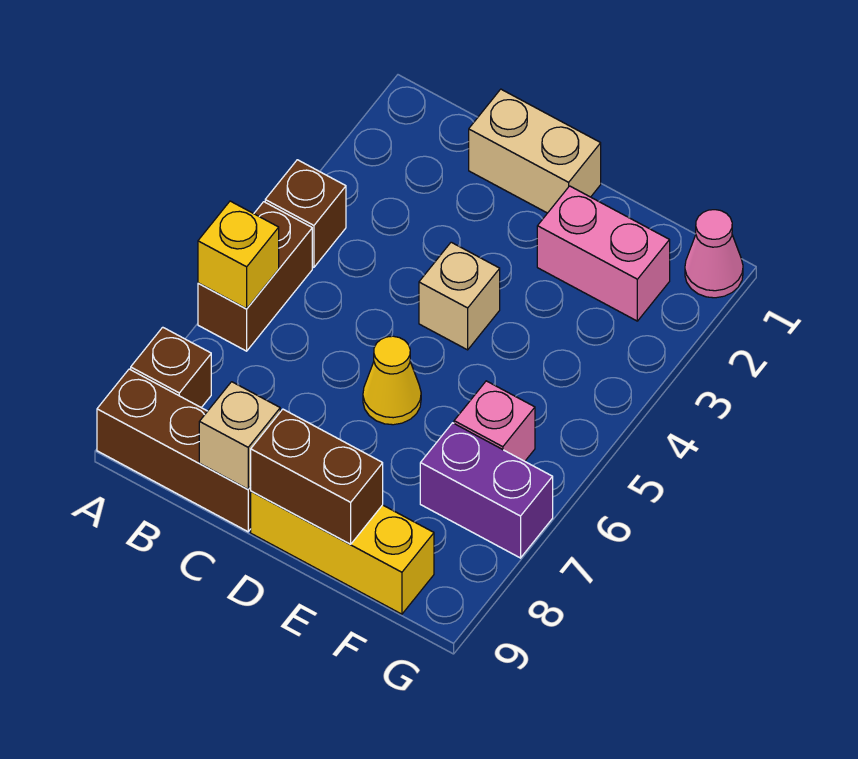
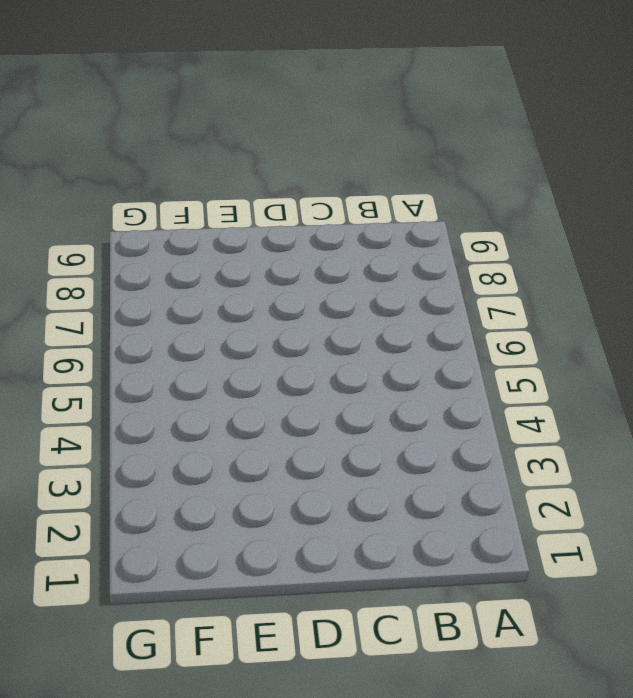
none -> brown 1x1 brick [265,160,346,267]
none -> brown 1x2 brick [198,202,312,351]
none -> brown 1x1 brick [131,327,211,408]

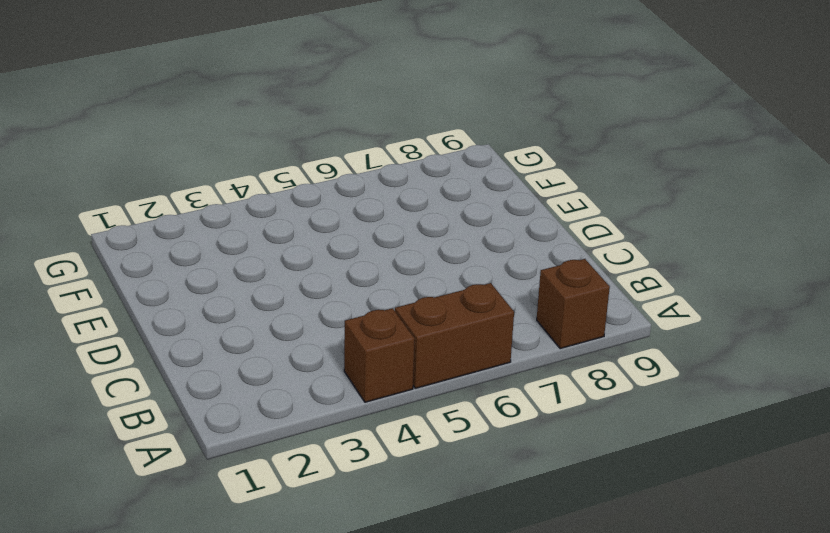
none -> brown 1x3 brick [97,369,251,532]
none -> tan 1x2 brick [469,89,601,213]
none -> tan 1x1 brick [419,242,500,350]

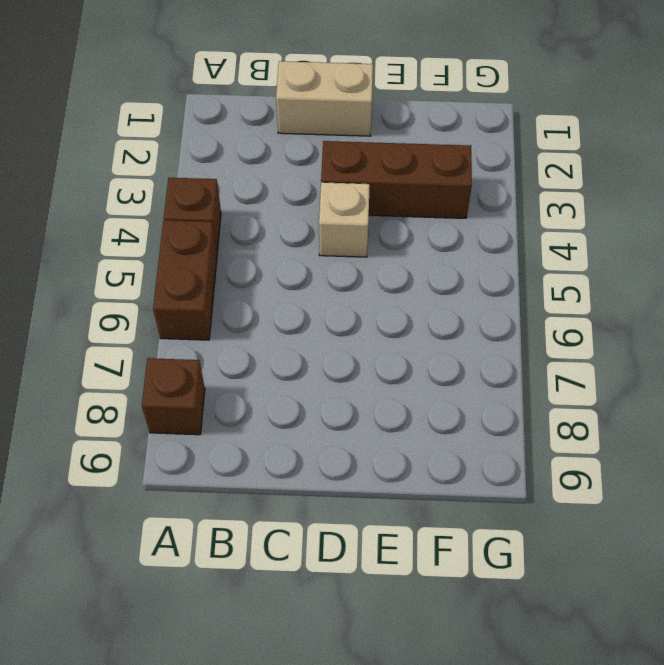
brown 1x3 brick [321,141,472,218] -> brown 1x3 brick moved to [97,369,251,532]
none -> yellow 1x1 cone [363,336,421,425]
none -> yellow 1x3 brick [251,491,434,614]
none -> pink 1x2 brick [537,186,670,321]

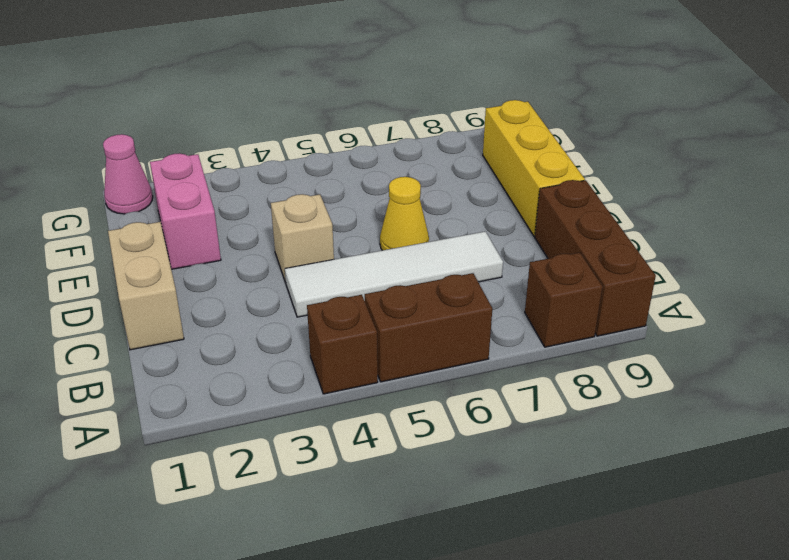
white 1x4 tile [285,231,503,317] -> none
none -> pink 1x1 brick [454,381,535,461]
none -> purple 1x2 brick [420,423,553,558]
none -> yellow 1x1 brick [198,201,279,309]

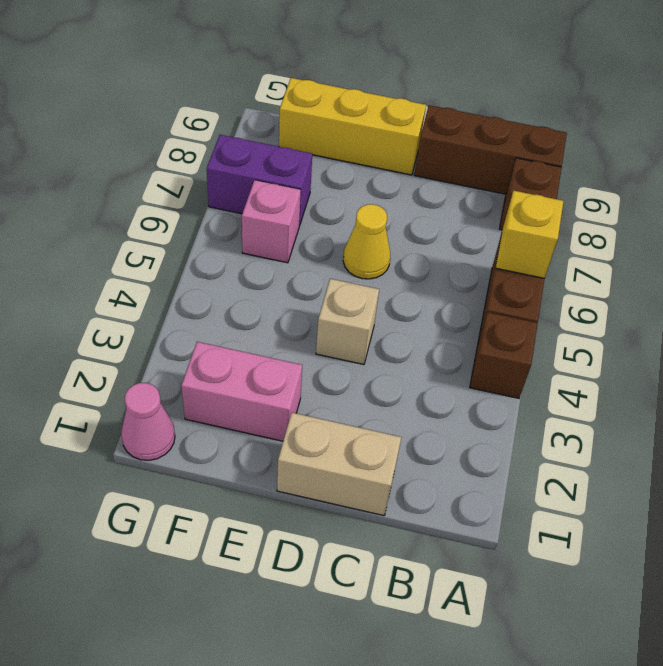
none -> tan 1x1 brick [199,382,280,489]
none -> brown 1x2 brick [251,409,383,544]

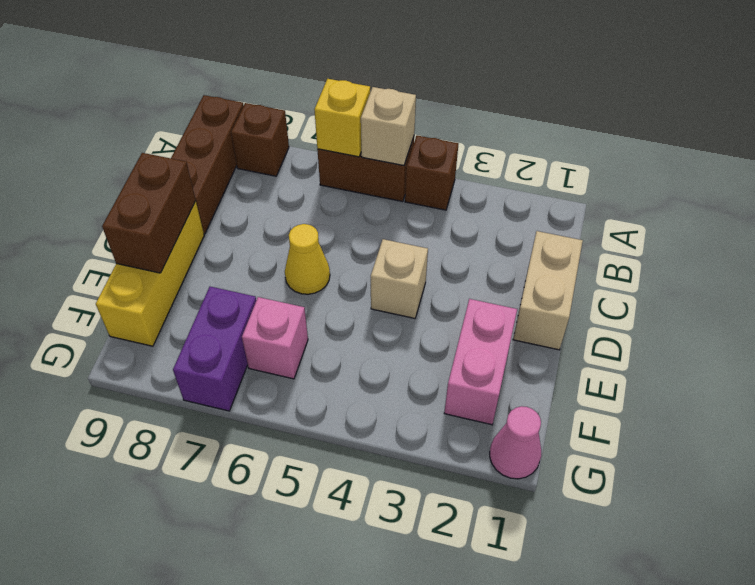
tan 1x1 brick [361,87,416,165] -> tan 1x1 brick moved to [199,382,280,489]

